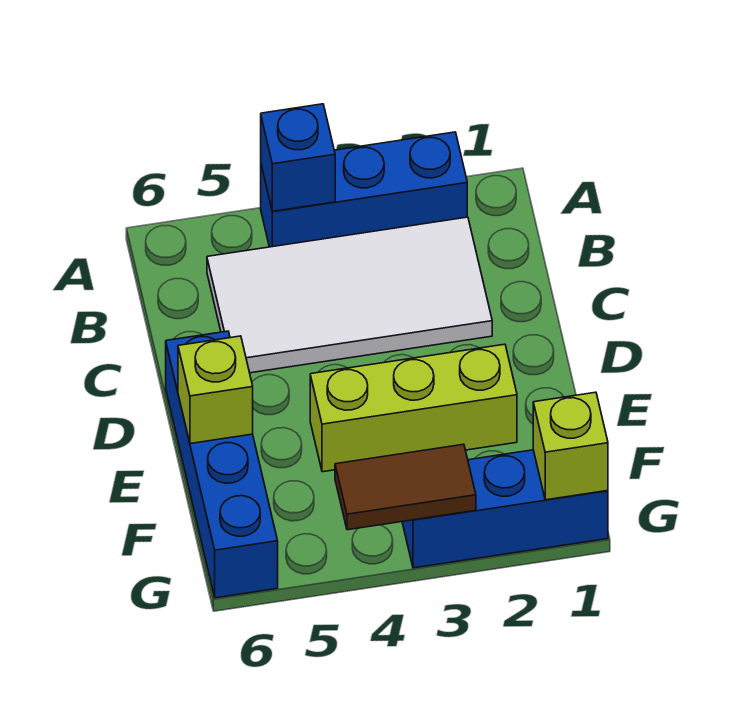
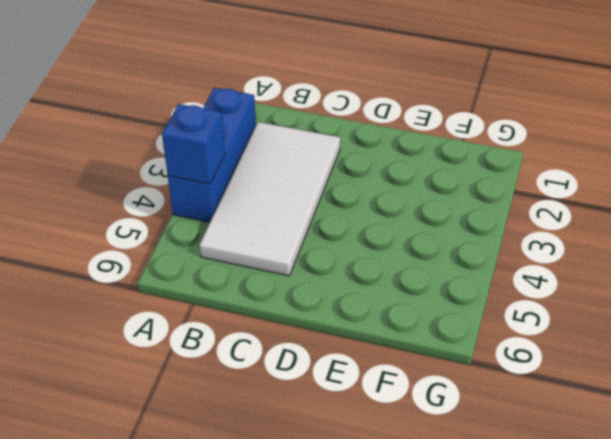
none -> blue 1x4 brick [166,331,278,598]
none -> lime 1x3 brick [310,344,517,472]

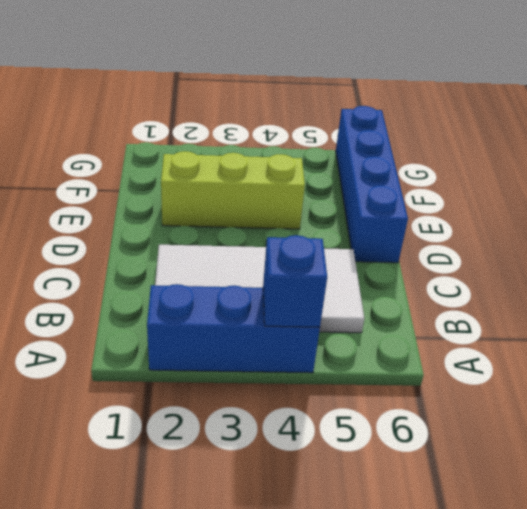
none -> blue 1x3 brick [402,450,608,568]
none -> lime 1x1 brick [178,336,253,444]

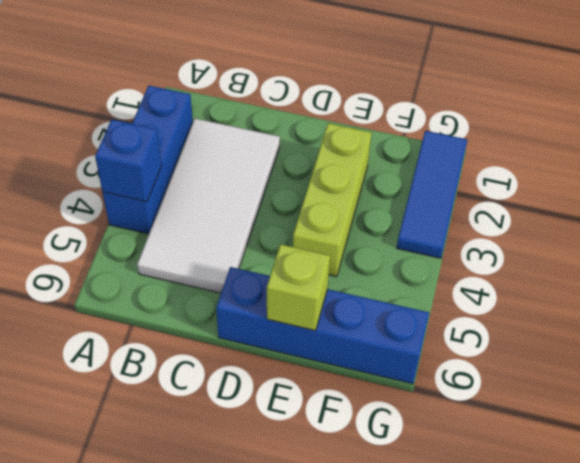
blue 1x3 tile [397,131,467,258] -> blue 1x3 brick [402,450,608,568]
none -> lime 1x1 brick [533,392,608,500]
none -> brown 1x2 tile [335,444,476,530]

